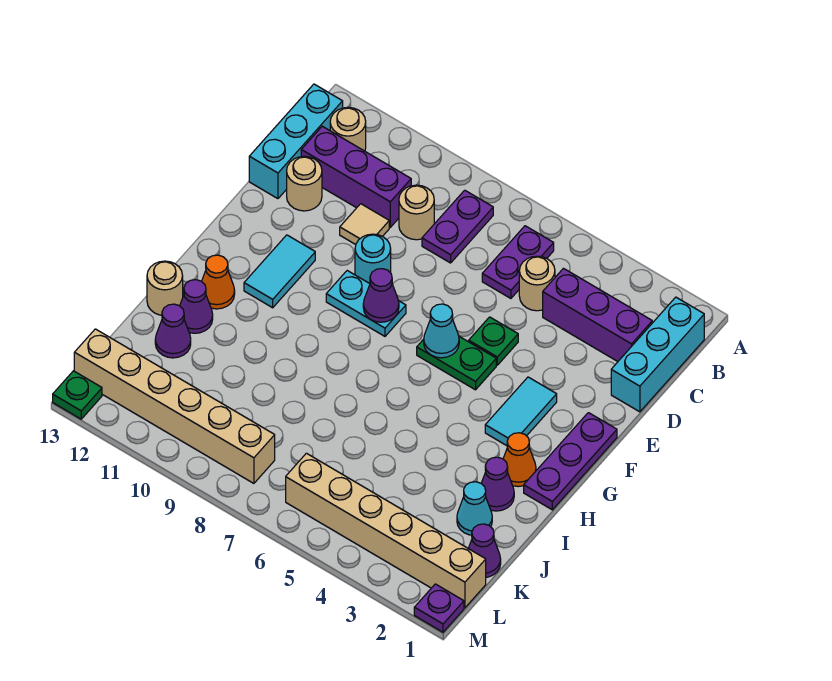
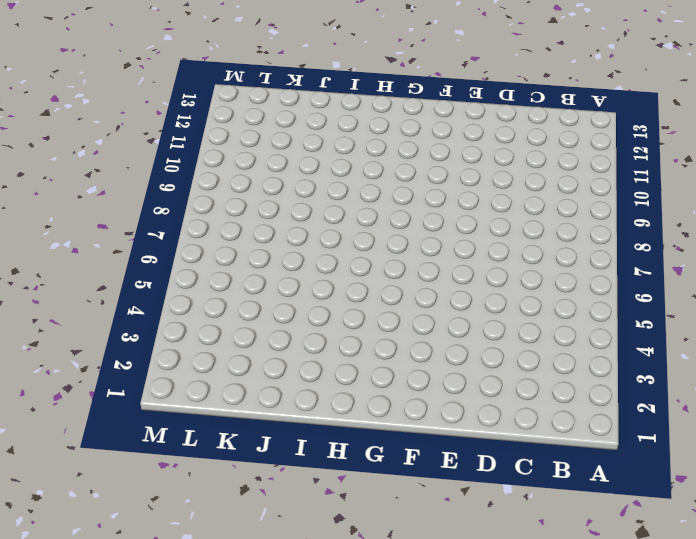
none -> cyan 1x3 brick [611,297,704,412]
none -> purple 1x2 plate [482,226,554,298]
none -> purple 1x2 plate [422,190,493,263]
none -> tan 1x1 round brick [330,107,366,151]

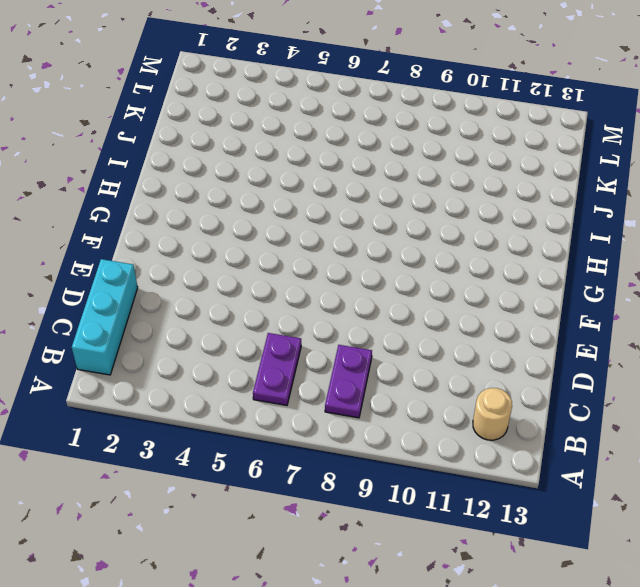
none -> cyan 1x3 brick [249,84,343,199]
none -> purple 1x3 brick [543,268,652,361]
none -> tan 1x1 round brick [519,256,555,311]
none -> tan 1x1 round brick [399,185,434,240]

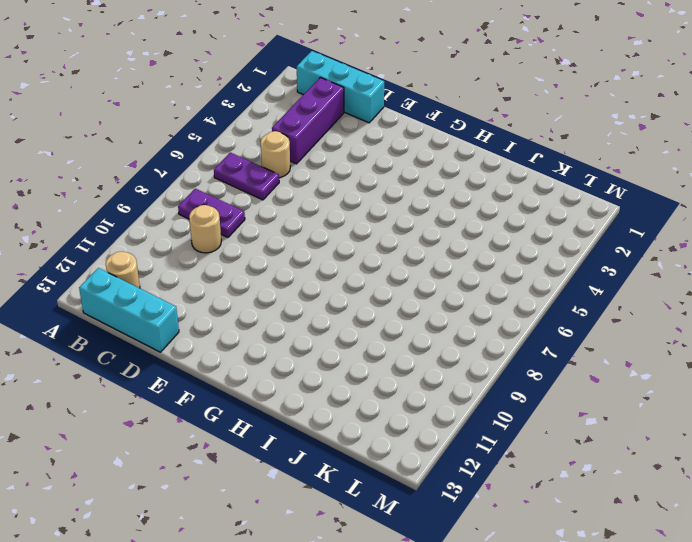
none -> purple 1x3 brick [301,126,411,227]
none -> tan 1x1 tile [340,204,389,245]
none -> tan 1x1 round brick [287,156,322,211]
none -> green 1x1 plate [469,317,518,365]

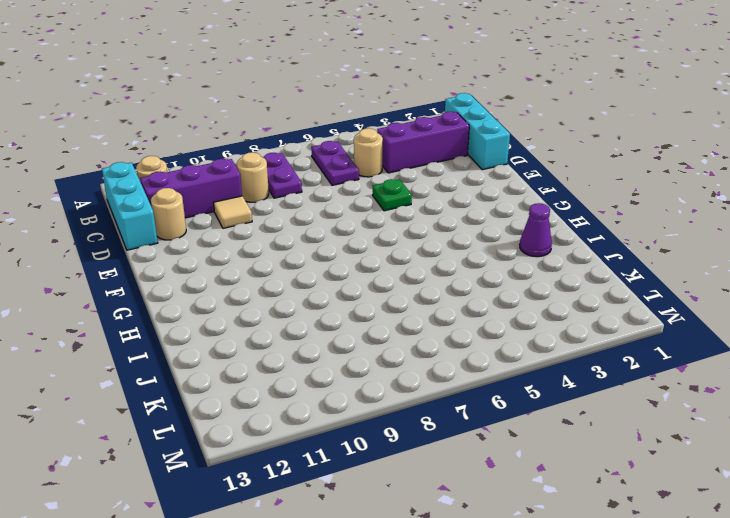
none -> cyan 1x1 round brick [355,234,391,284]
none -> purple 1x3 plate [524,413,617,510]
none -> cyan 1x2 tile [485,377,557,446]
none -> green 1x2 plate [417,337,496,390]

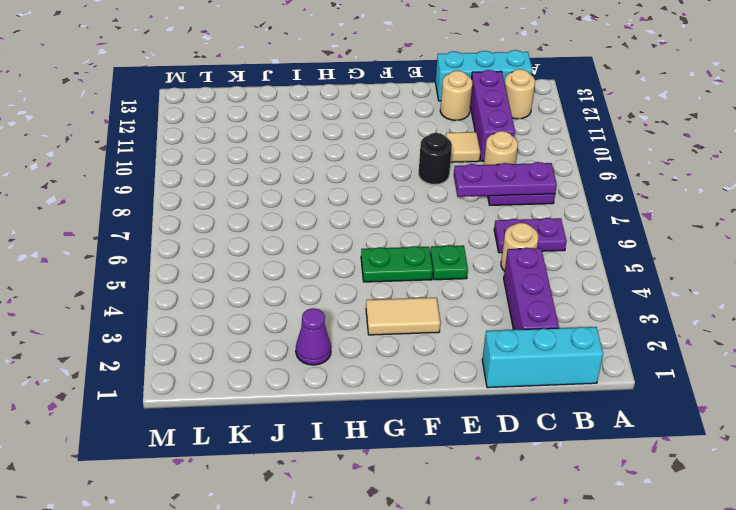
purple 1x3 plate [454,162,557,197] -> purple 1x3 plate moved to [524,413,617,510]
black 1x1 round brick [418,133,452,185] -> cyan 1x1 round brick [355,234,391,284]
tan 1x2 tile [366,297,440,335] -> cyan 1x2 tile [485,377,557,446]
green 1x2 plate [361,246,433,282] -> green 1x2 plate turned to [417,337,496,390]
none -> cyan 1x2 plate [326,271,406,336]
none -> cyan 1x2 tile [244,235,315,308]
none -> orange 1x1 cone [503,433,536,487]
none -> orange 1x1 cone [202,255,235,309]

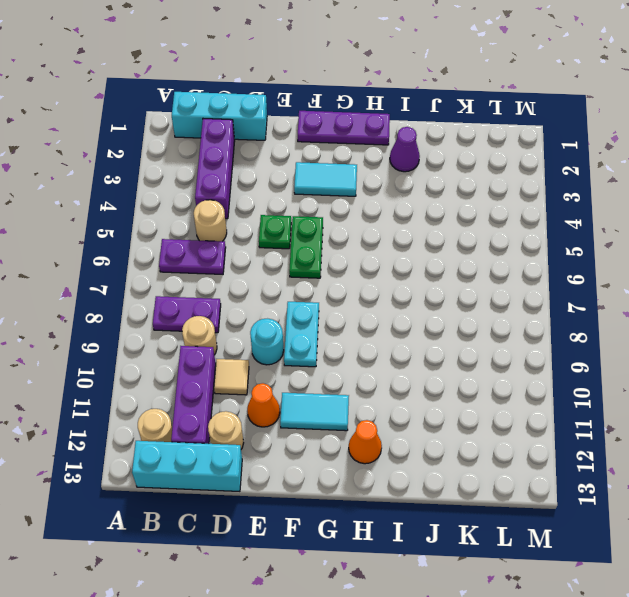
orange 1x1 cone [247,383,280,427] -> orange 1x1 cone moved to [503,433,536,487]
none -> purple 1x1 cone [180,280,213,333]
none -> tan 1x1 round brick [147,261,183,315]
none -> cyan 1x1 cone [457,482,492,535]
none -> purple 1x1 cone [155,304,191,358]

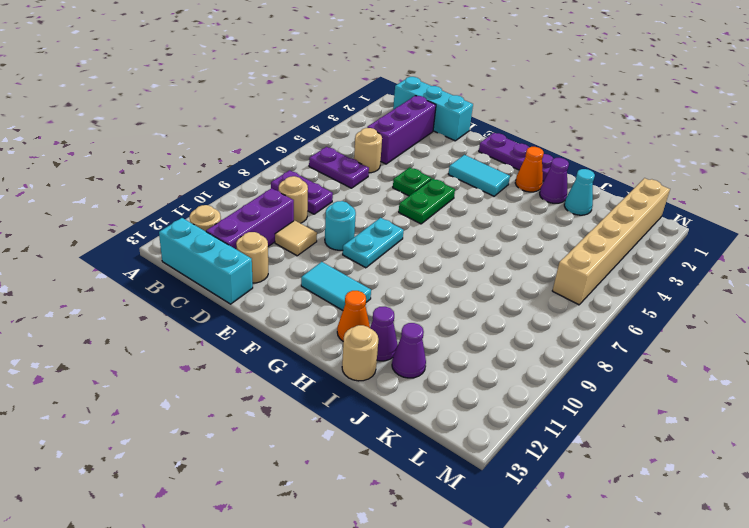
none -> purple 1x1 cone [468,524,501,577]
none -> tan 1x6 brick [74,329,275,483]
none -> purple 1x1 plate [414,584,464,632]
none -> green 1x1 plate [53,371,102,419]

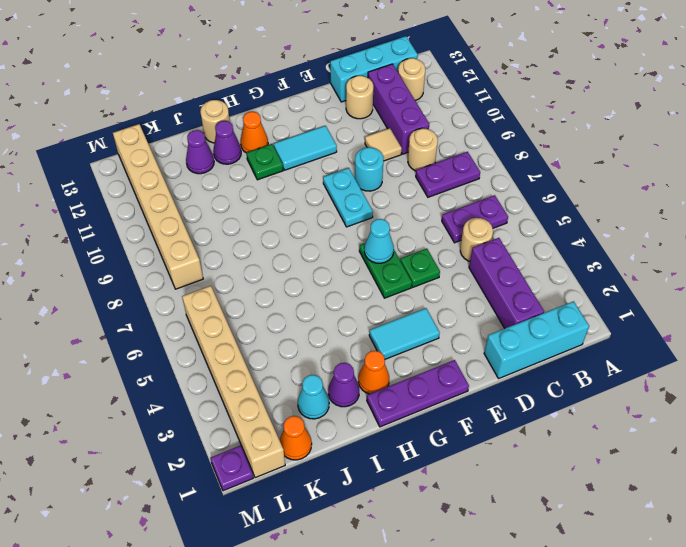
green 1x1 plate [247,144,283,180] -> green 1x1 plate moved to [53,371,102,419]
orange 1x1 cone [280,416,312,460] -> purple 1x1 cone [468,524,501,577]
none -> purple 1x1 cone [363,269,399,322]

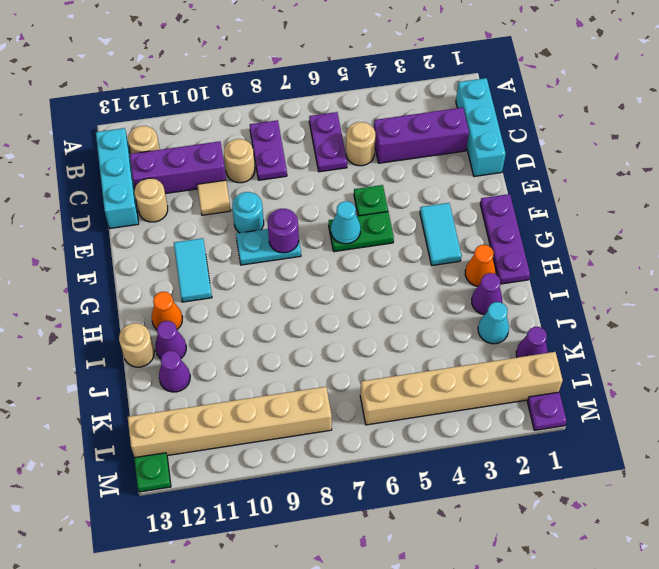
purple 1x1 round brick [268,209,299,253] -> purple 1x1 cone [363,269,399,322]

